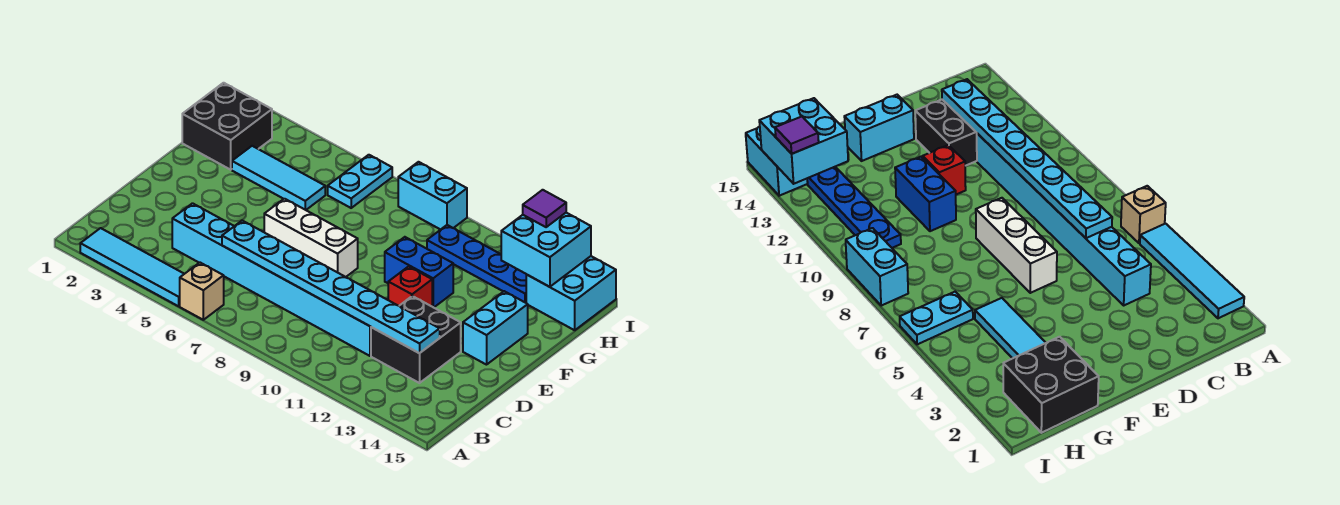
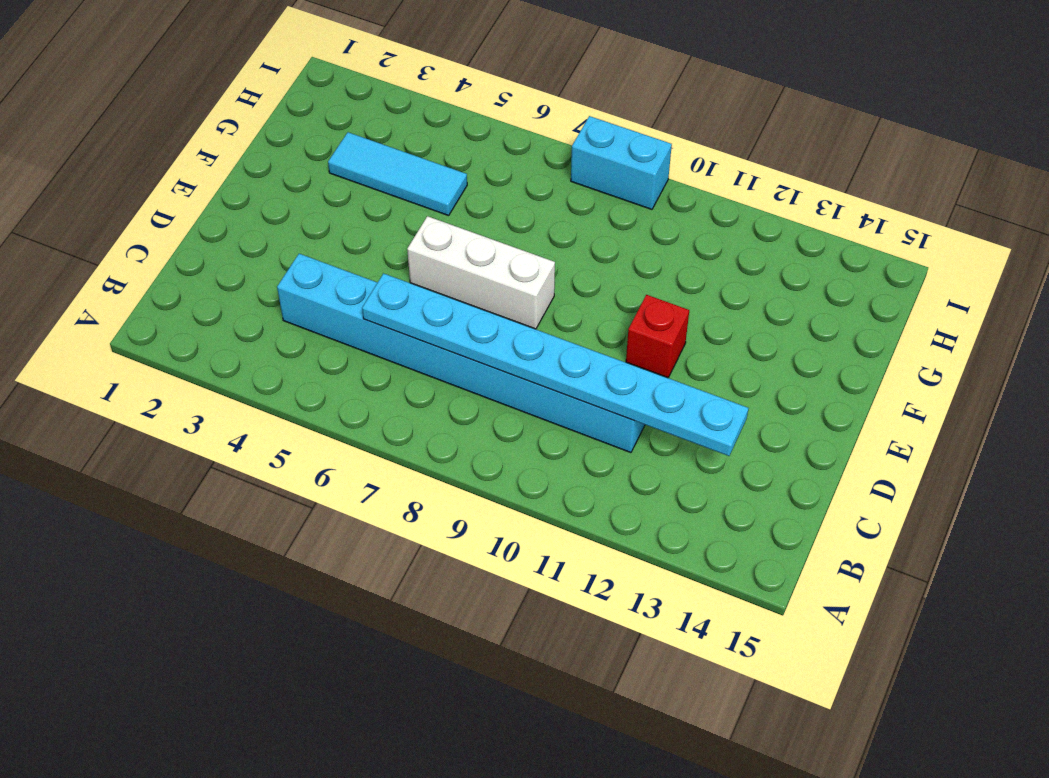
none -> cyan 1x4 tile [80,228,184,306]
none -> tan 1x1 brick [180,263,224,320]
none -> black 2x2 brick [371,296,461,383]

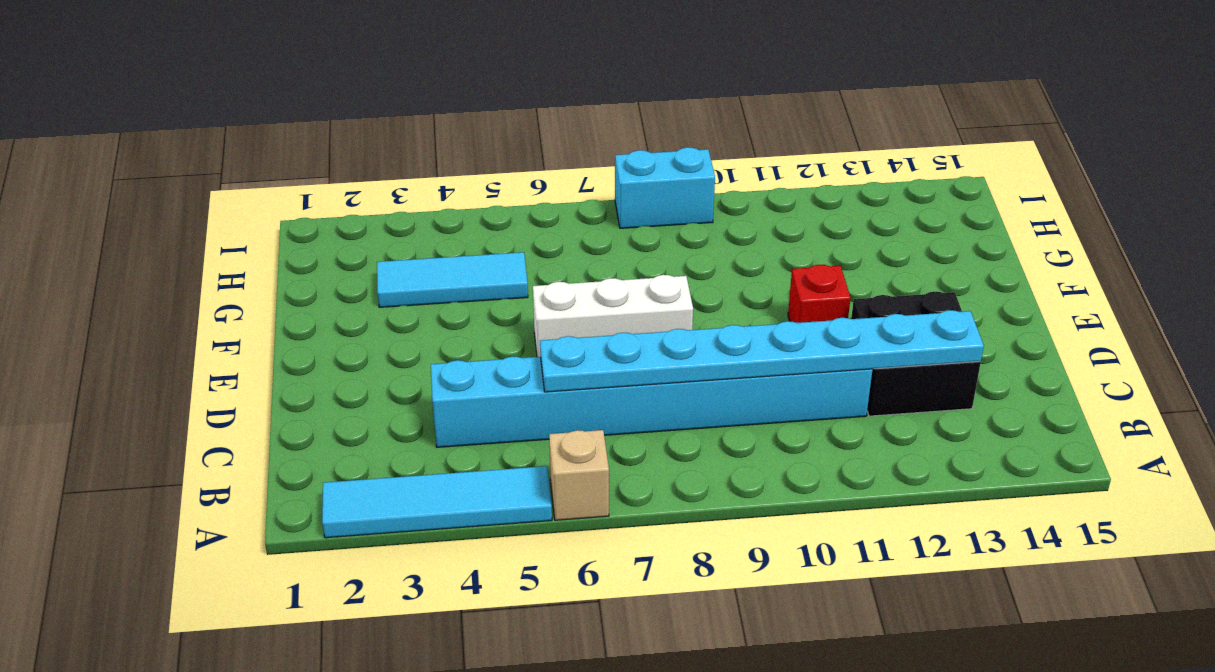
none -> cyan 1x2 brick [463,291,528,365]
none -> blue 1x2 brick [385,237,453,308]
none -> black 2x2 brick [182,83,272,170]

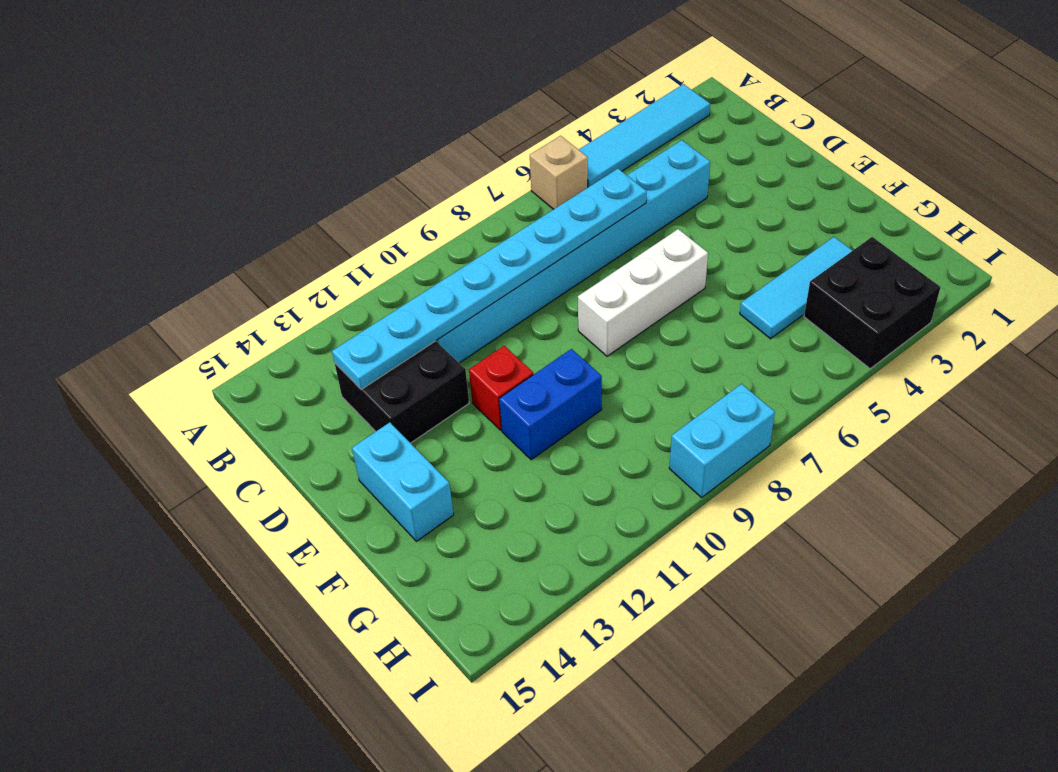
black 2x2 brick [804,237,941,369] -> black 2x2 brick moved to [182,83,272,170]
none -> cyan 1x2 plate [328,155,392,208]
none -> blue 1x4 plate [427,225,526,303]
none -> cyan 2x2 brick [526,256,616,330]

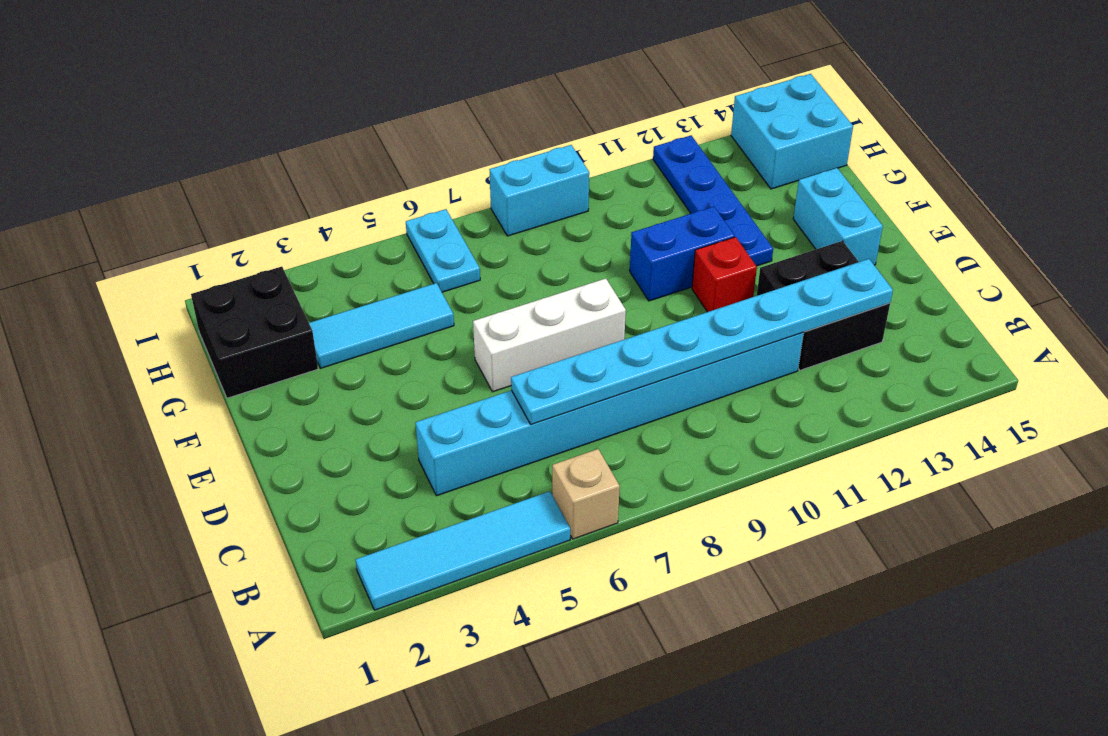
blue 1x4 plate [653,135,773,266] -> blue 1x4 plate turned to [427,225,526,303]
none -> cyan 2x2 brick [501,213,591,287]
none -> purple 1x1 tile [523,190,566,227]

